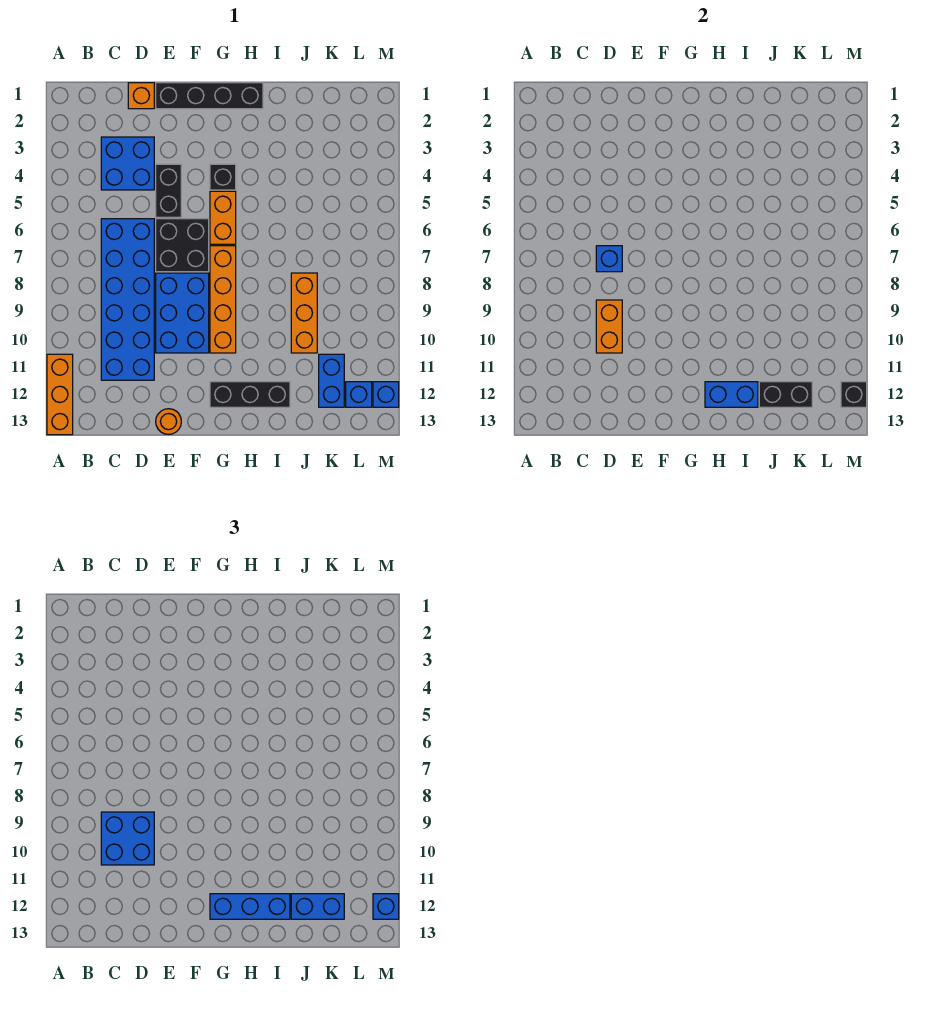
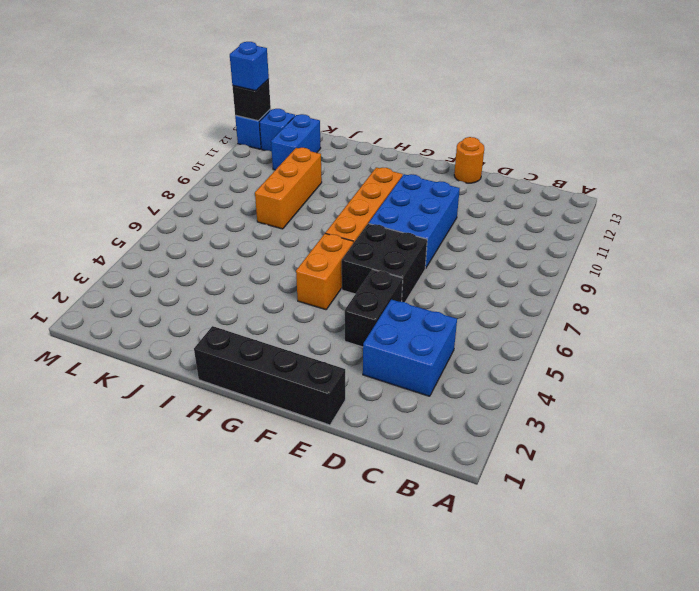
none -> orange 1x3 brick [47,354,73,435]
none -> blue 2x6 brick [101,219,154,380]
none -> orange 1x1 brick [128,83,154,109]

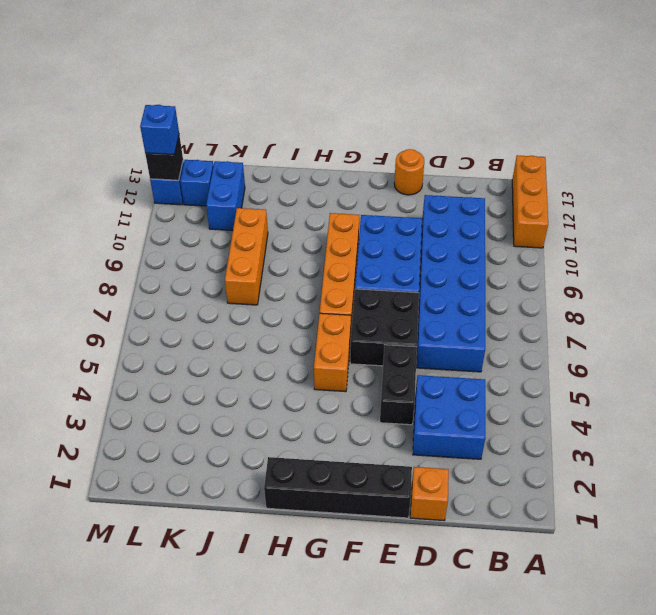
none -> black 1x1 brick [210,164,236,190]
none -> black 1x3 brick [210,382,290,407]
none -> blue 1x1 brick [596,246,622,272]

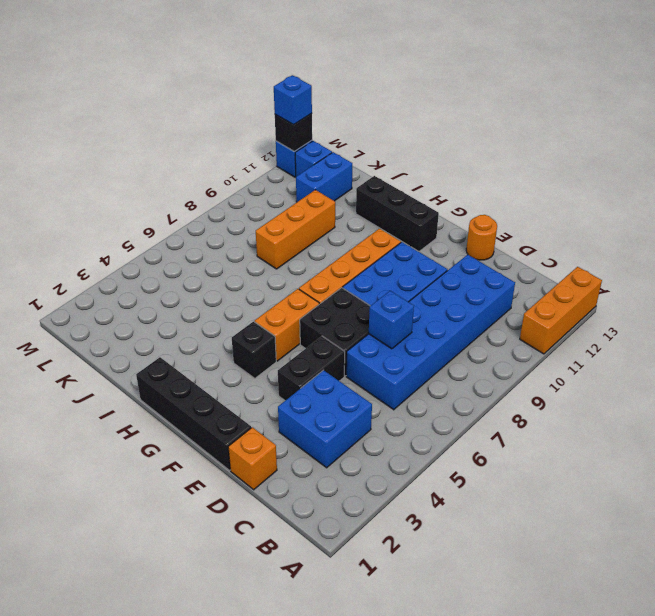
none -> orange 1x2 brick [596,300,622,353]
none -> blue 1x2 brick [705,382,758,407]
none -> black 1x2 brick [759,382,812,407]

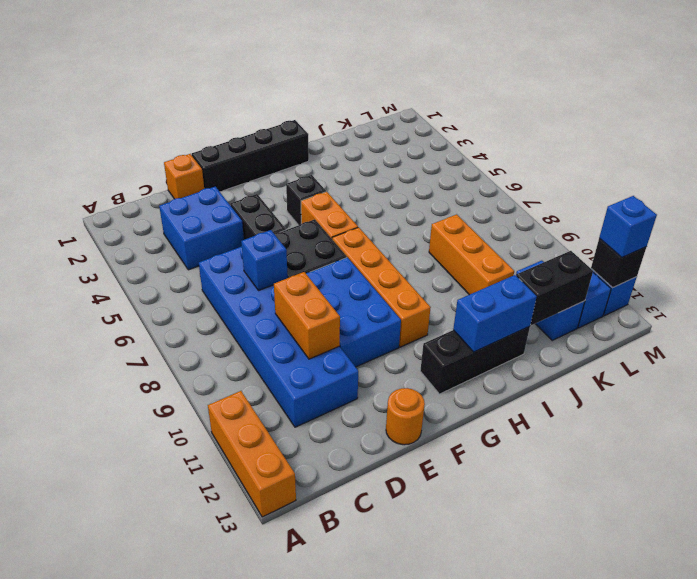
none -> blue 2x2 brick [101,812,154,865]
none -> blue 1x3 brick [210,894,290,919]
none -> blue 1x2 brick [291,894,344,919]

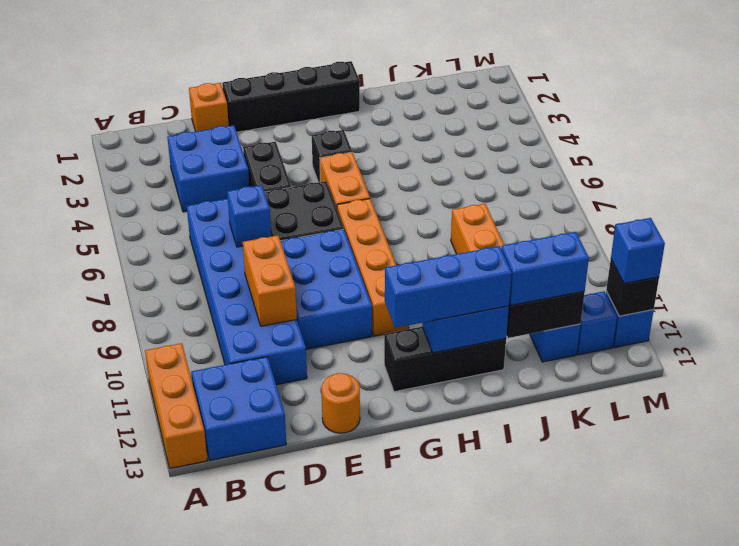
blue 2x2 brick [191,357,286,460] -> blue 2x2 brick moved to [101,812,154,865]

